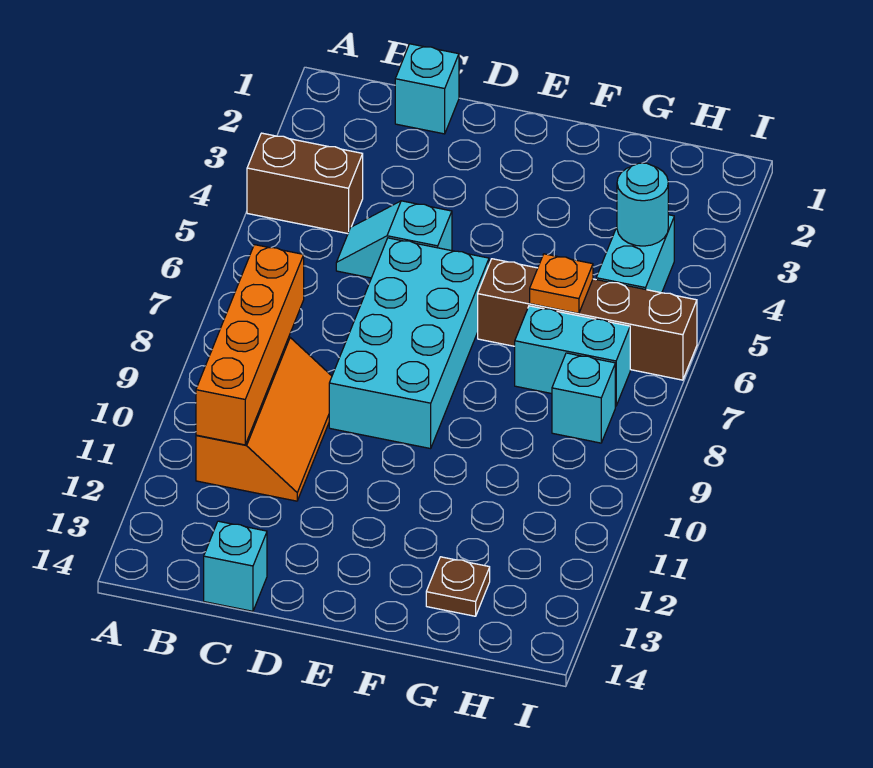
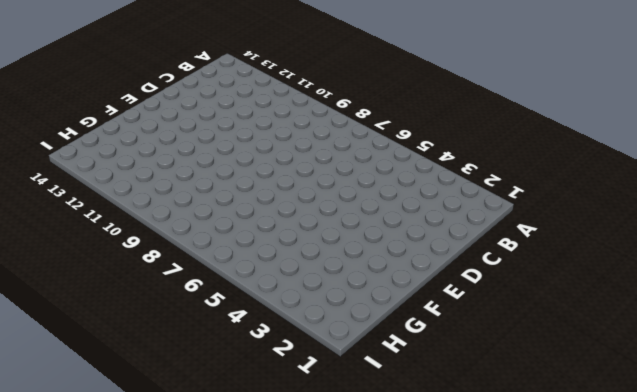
none -> brown 1x2 brick [247,133,363,234]
none -> orange 2x3 slope [196,337,332,501]
none -> cyan 1x1 brick [395,44,459,134]

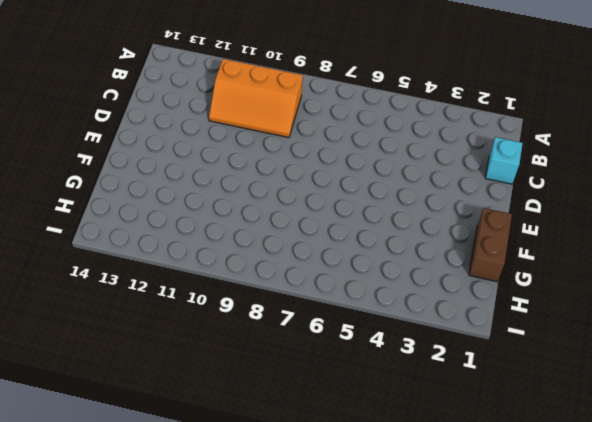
brown 1x2 brick [469,208,512,282] -> brown 1x2 brick moved to [247,133,363,234]
none -> cyan 1x2 slope [336,201,452,278]
none -> cyan 1x1 brick [204,521,267,611]
none -> cyan 2x4 brick [329,238,489,449]

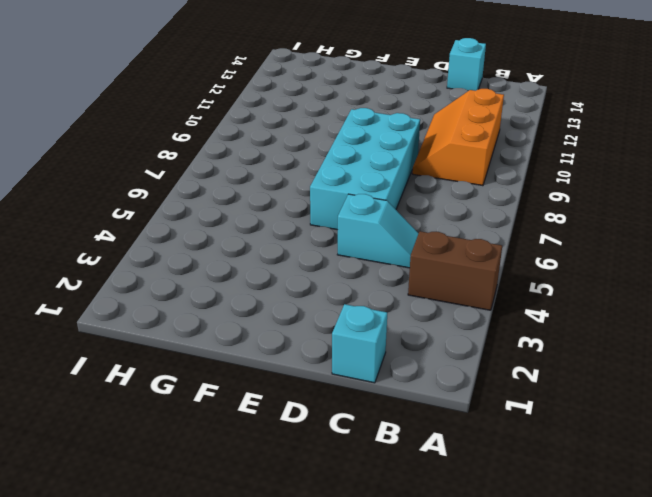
none -> brown 1x4 brick [478,259,697,380]
none -> cyan 1x2 brick [515,306,630,406]
none -> brown 1x1 plate [426,557,490,616]

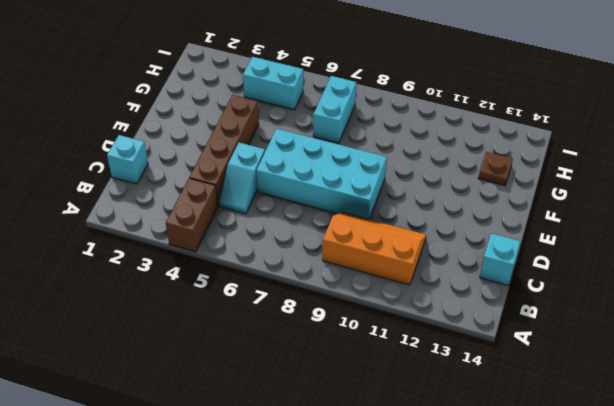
brown 1x4 brick [189,95,259,206] -> brown 1x4 brick moved to [478,259,697,380]
none -> cyan 1x1 brick [552,353,615,443]
none -> orange 1x4 brick [196,245,304,445]
none -> orange 1x1 plate [530,254,593,313]

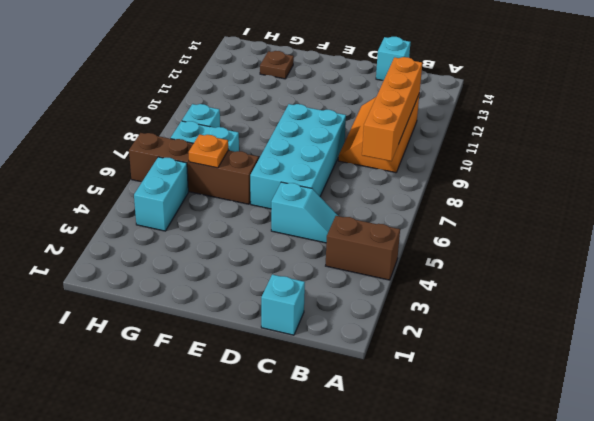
none -> cyan 1x1 round brick [617,163,668,246]

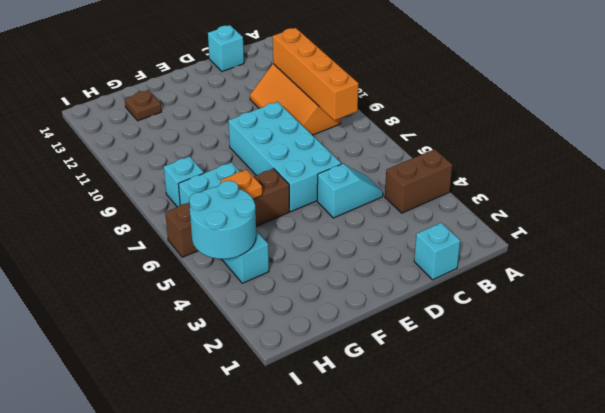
cyan 2x2 round brick [189,181,256,259] -> cyan 1x1 round brick [617,163,668,246]

